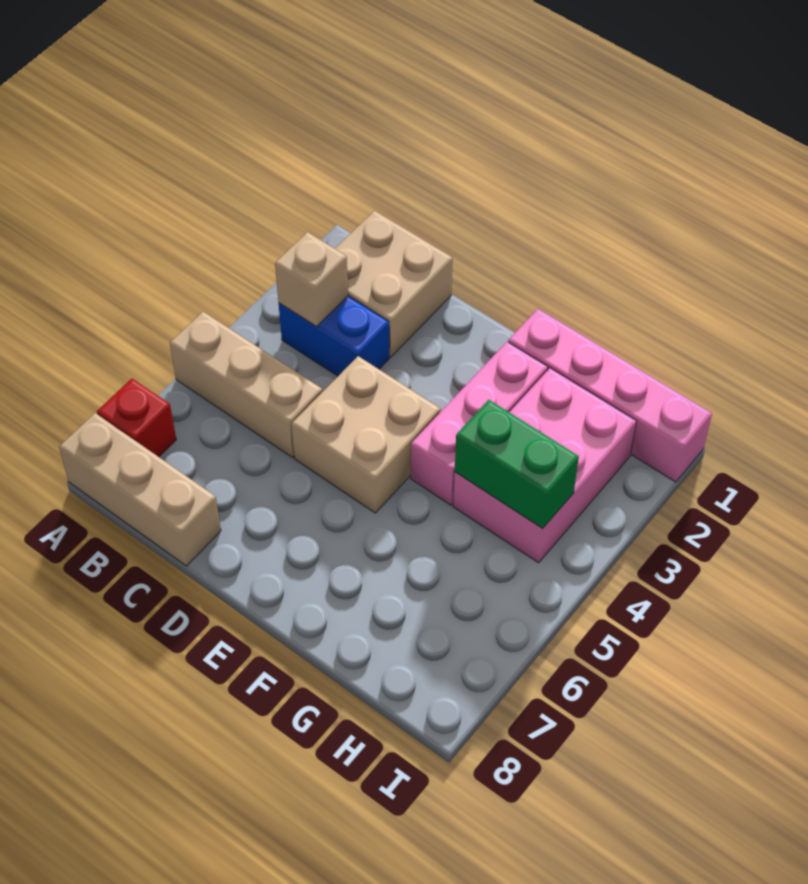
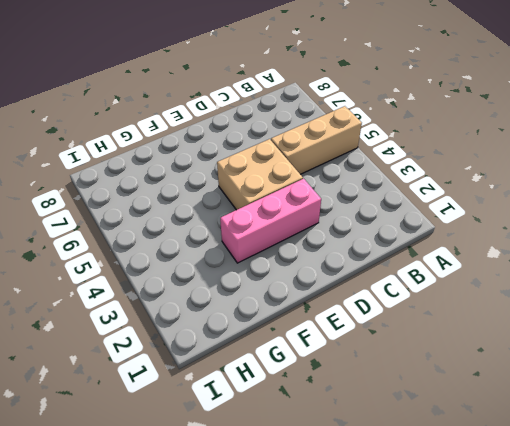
pink 1x3 brick [220,179,321,263] -> pink 1x3 brick turned to [411,342,548,505]
none -> red 1x1 brick [97,379,176,457]
none -> tan 1x3 brick [59,413,221,566]

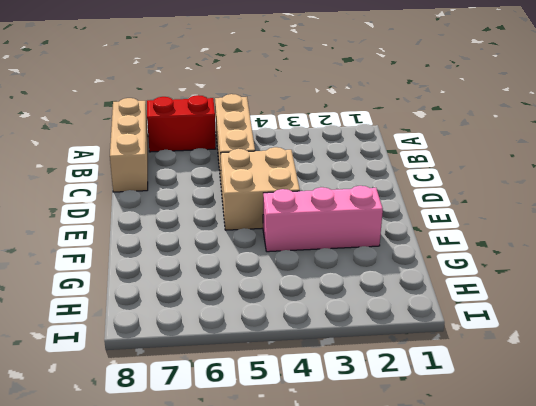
red 1x2 brick [147,95,216,152] -> red 1x1 brick [97,379,176,457]
none -> tan 2x2 brick [335,211,453,357]
none -> blue 1x2 brick [279,296,390,376]

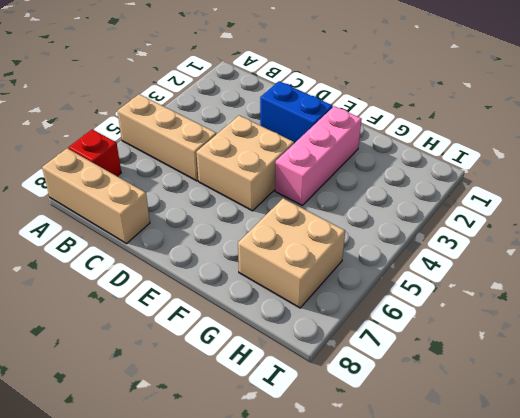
blue 1x2 brick [260,81,333,143] -> blue 1x2 brick moved to [279,296,390,376]
tan 2x2 brick [238,198,345,308] -> tan 2x2 brick moved to [335,211,453,357]
none -> pink 1x4 brick [508,309,712,482]
none -> pink 2x3 brick [453,368,636,563]

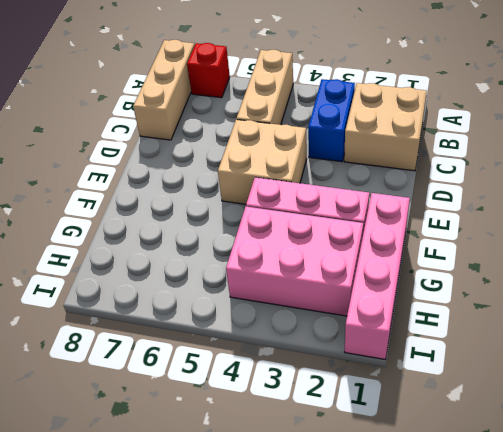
none -> tan 1x1 brick [275,232,348,327]
none -> green 1x2 brick [455,400,579,529]

